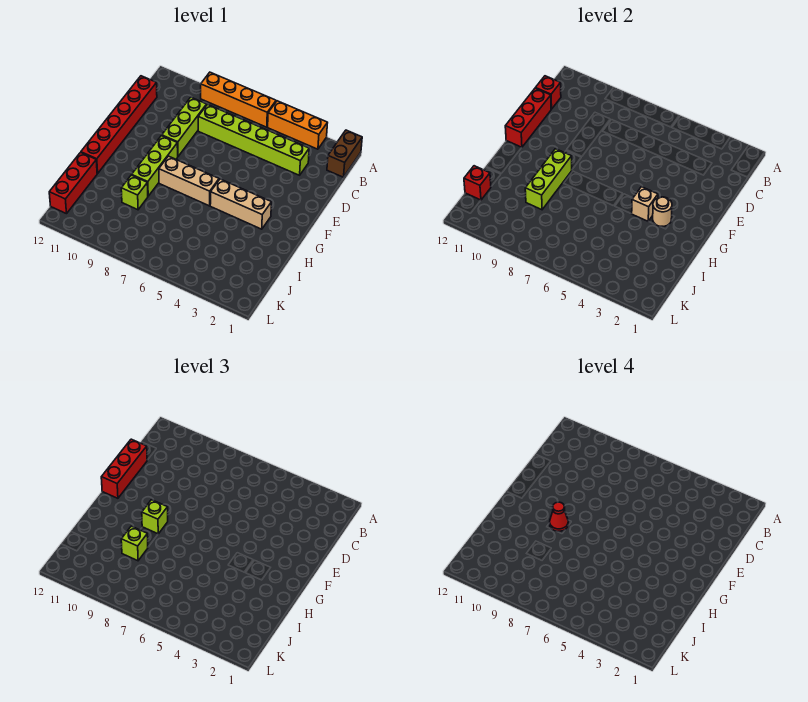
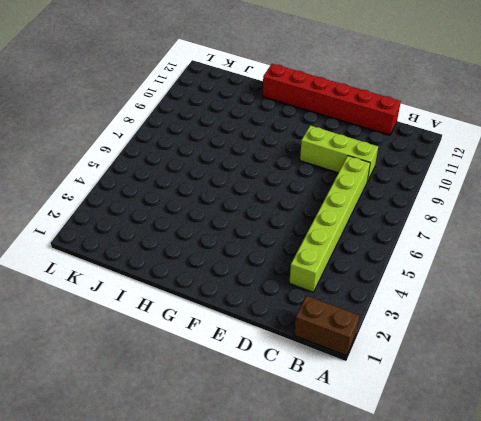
none -> orange 1x3 brick [268,101,327,149]
none -> orange 1x4 brick [201,72,276,127]
none -> lime 1x3 brick [132,136,178,196]

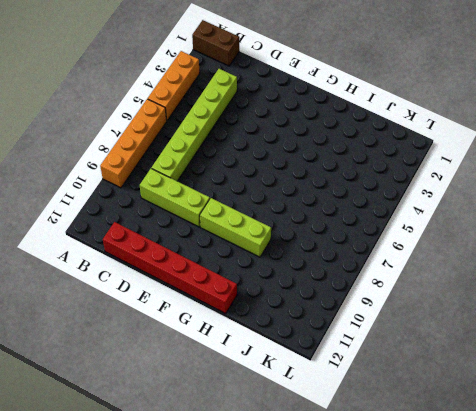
none -> tan 1x3 brick [210,179,271,229]
none -> tan 1x3 brick [159,156,219,206]
none -> lime 1x1 brick [121,175,148,210]

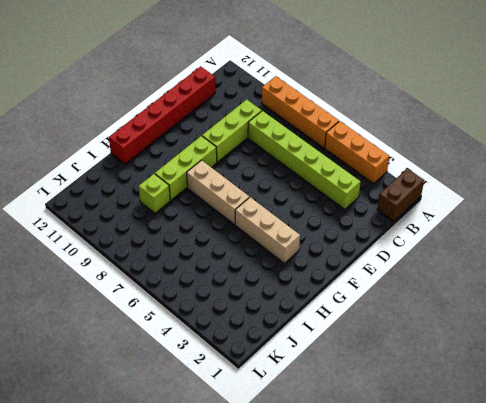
none -> red 1x3 brick [49,153,97,214]
none -> red 1x1 brick [536,76,561,109]
none -> red 1x3 brick [505,88,551,147]

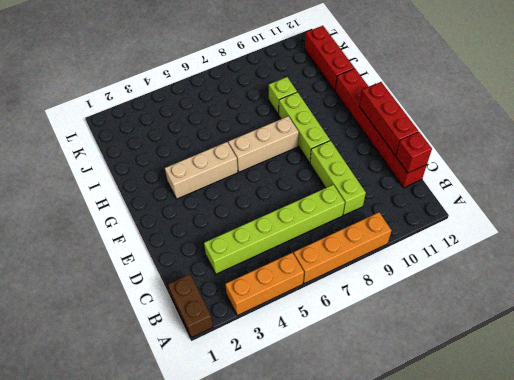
none -> tan 1x1 round brick [653,197,672,227]
none -> tan 1x1 brick [632,187,658,221]
none -> lime 1x3 brick [525,149,572,210]

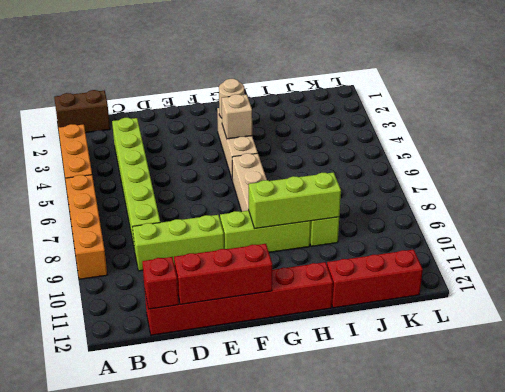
none -> red 1x1 brick [464,166,491,200]
none -> red 1x3 brick [101,439,147,498]
none -> lime 1x1 brick [142,500,168,534]

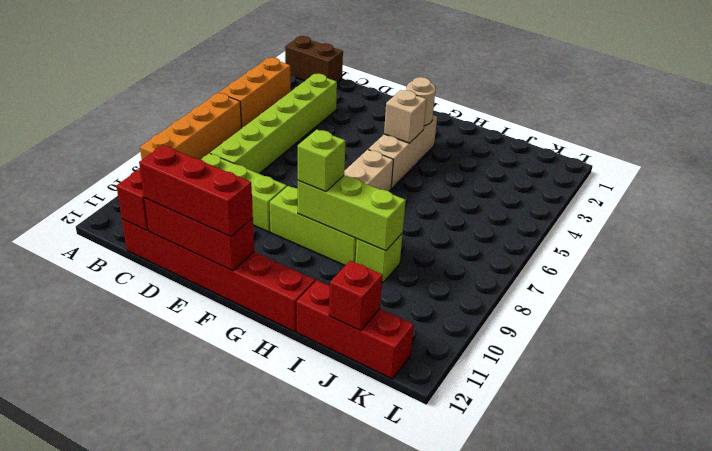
none -> lime 1x1 brick [121,526,148,561]
none -> red 1x1 cone [550,502,568,532]

